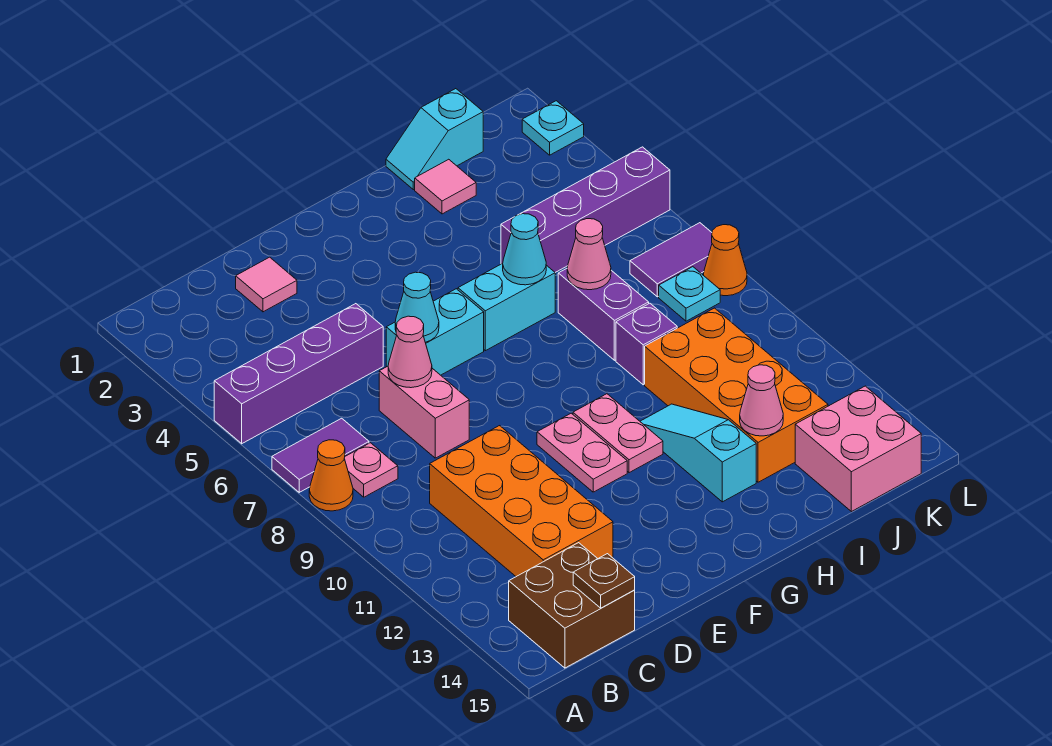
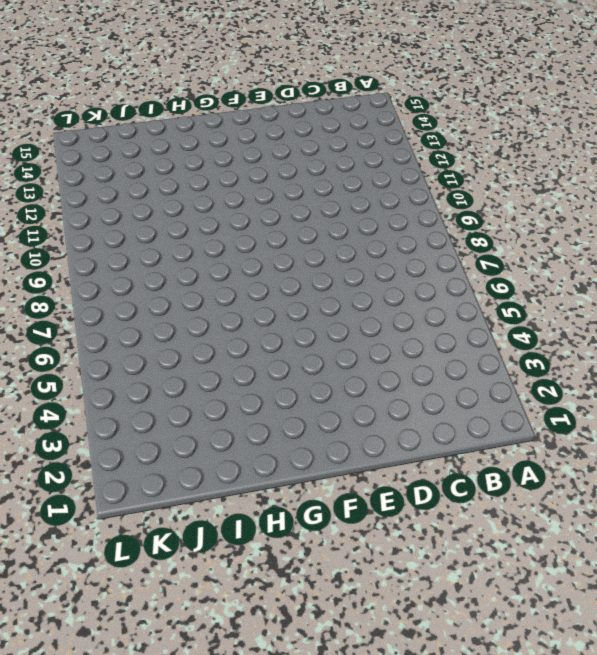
none -> purple 1x4 brick [214,304,383,444]
none -> purple 1x2 tile [272,418,369,492]
none -> orange 1x1 cone [309,440,353,511]
none -> pink 1x1 plate [344,443,398,497]

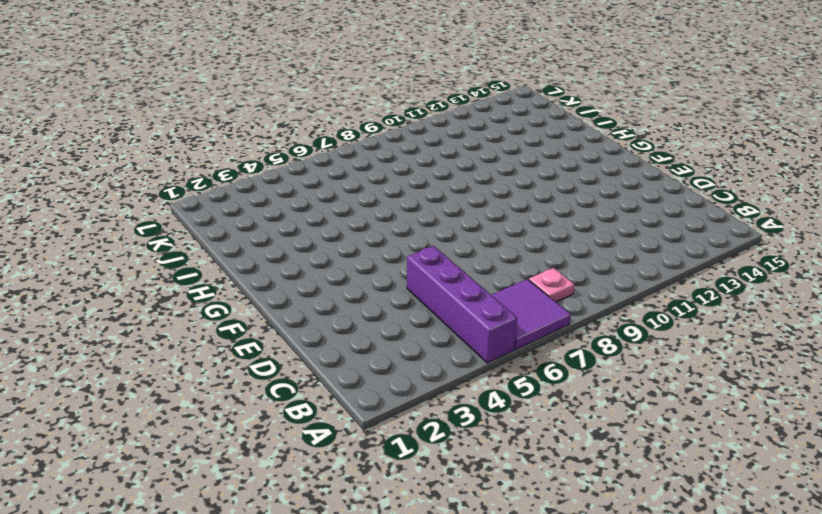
purple 2x2 tile [492,279,571,349] -> purple 1x2 tile [272,418,369,492]
none -> orange 1x1 cone [309,440,353,511]
none -> brown 2x2 brick [509,543,635,668]
none -> orange 2x4 brick [430,426,613,577]
none -> pink 1x1 tile [236,257,297,312]

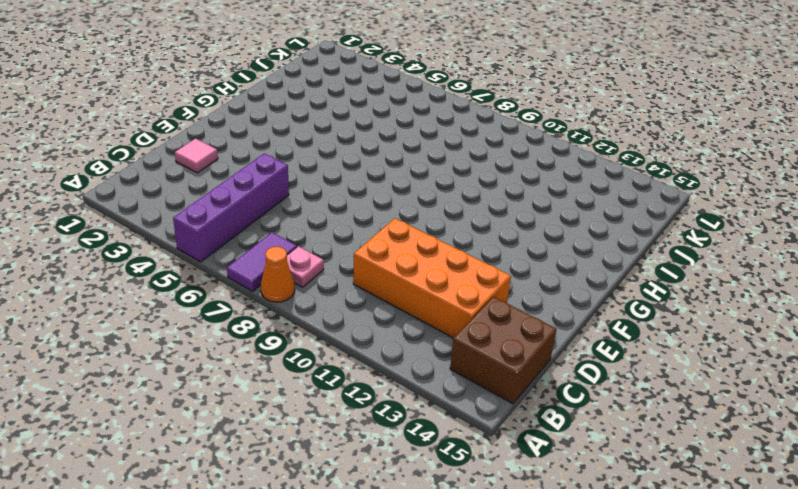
none -> pink 1x2 brick [379,366,469,458]
none -> cyan 1x2 brick [386,289,484,375]
none -> pink 1x2 plate [537,413,627,492]
none -> cyan 1x2 brick [458,264,555,351]

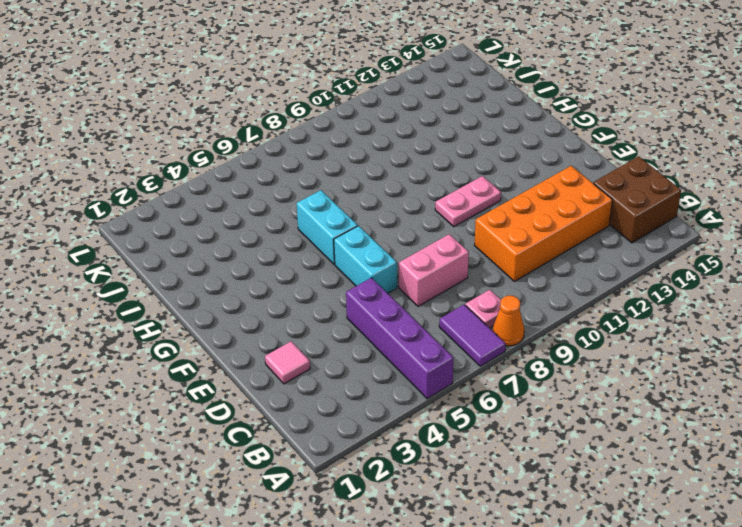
none -> pink 1x2 plate [573,394,663,473]
none -> cyan 1x3 slope [640,404,756,502]
none -> cyan 1x2 slope [386,89,483,190]
none -> pink 1x1 tile [415,159,476,214]

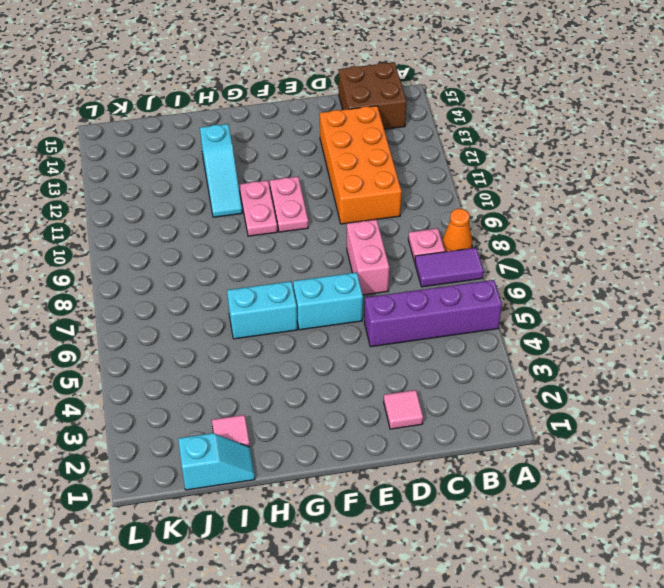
none -> purple 1x4 brick [501,147,670,272]
none -> purple 1x2 brick [558,269,649,360]
none -> purple 1x1 brick [616,303,677,385]
none -> orange 2x4 brick [645,308,828,482]

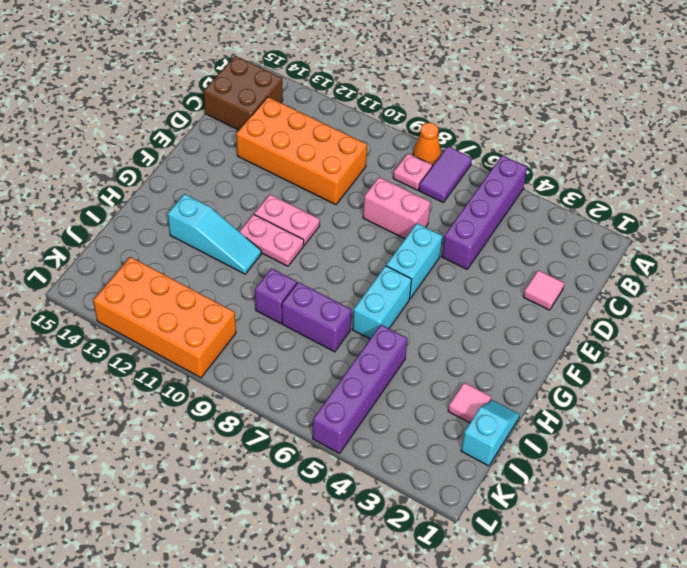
orange 2x4 brick [93,257,236,378] -> orange 2x4 brick moved to [645,308,828,482]
none -> pink 2x2 brick [795,386,921,512]
none -> purple 1x2 tile [630,223,712,297]
none -> cyan 1x1 plate [659,267,720,321]
none -> cyan 1x1 plate [522,101,584,155]

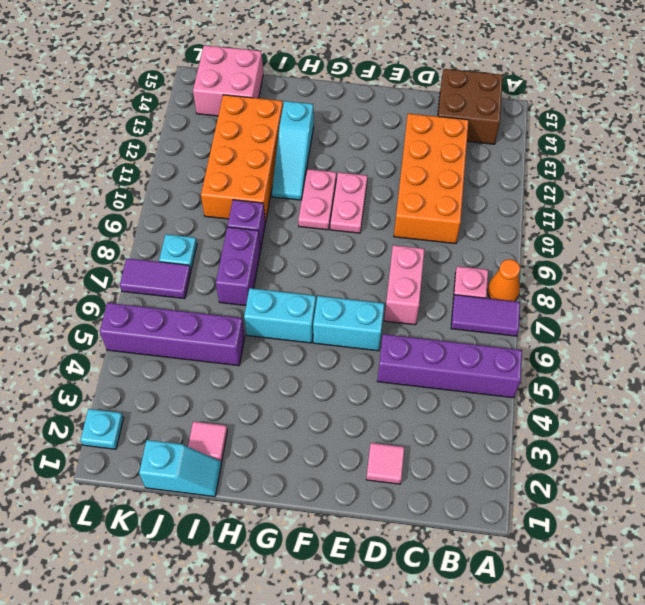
none -> orange 1x1 cone [704,225,747,296]
none -> brown 1x1 plate [573,554,635,608]
none -> pink 1x1 cone [388,316,432,388]
none -> cyan 1x1 cone [395,272,439,342]

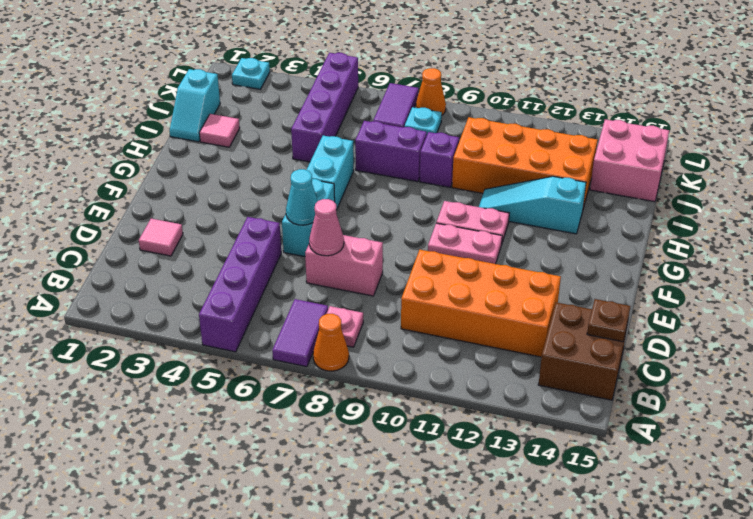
none -> cyan 1x1 cone [503,214,546,285]
none -> pink 1x1 cone [567,219,611,290]
none -> pink 1x1 cone [740,365,783,436]

